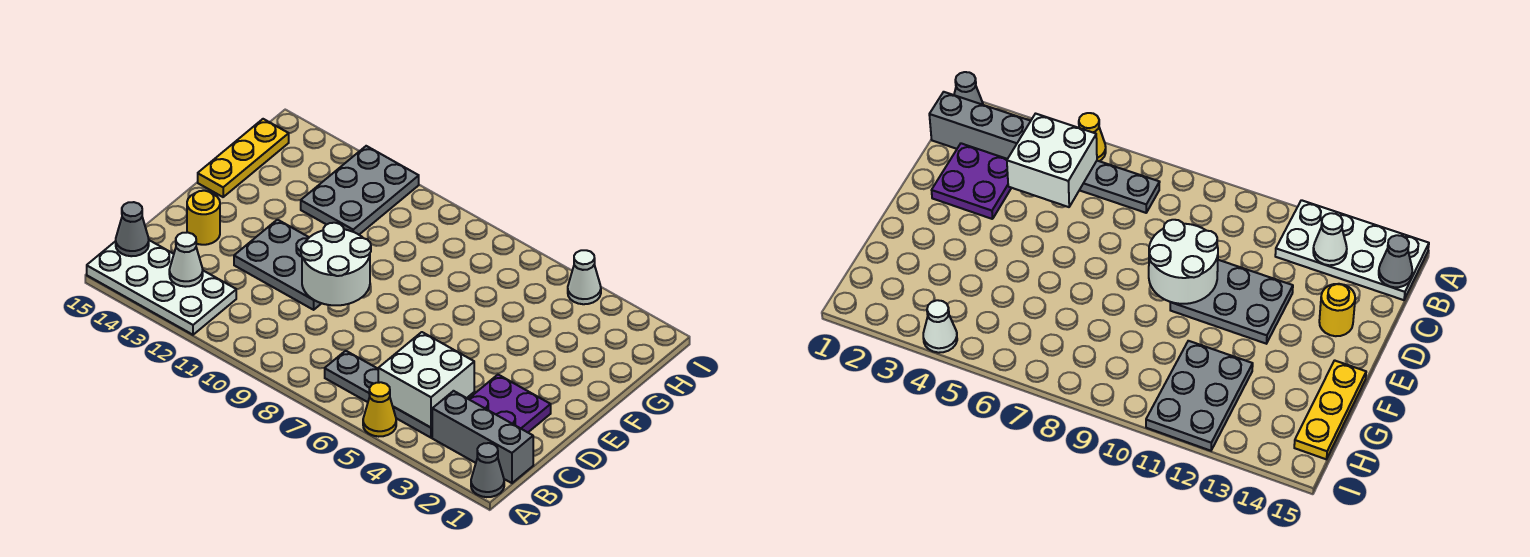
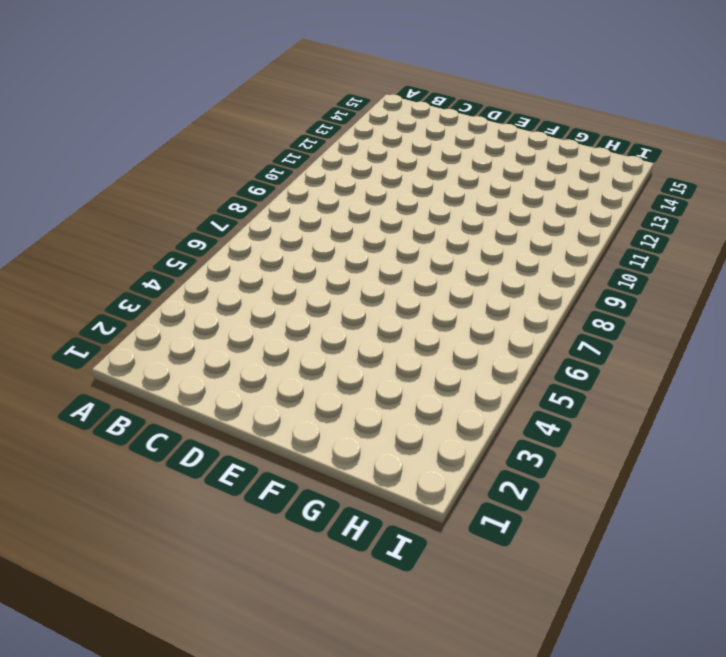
none -> grey 1x1 cone [471,443,504,497]
none -> yellow 1x1 cone [363,382,396,437]
none -> white 2x4 plate [87,240,236,335]

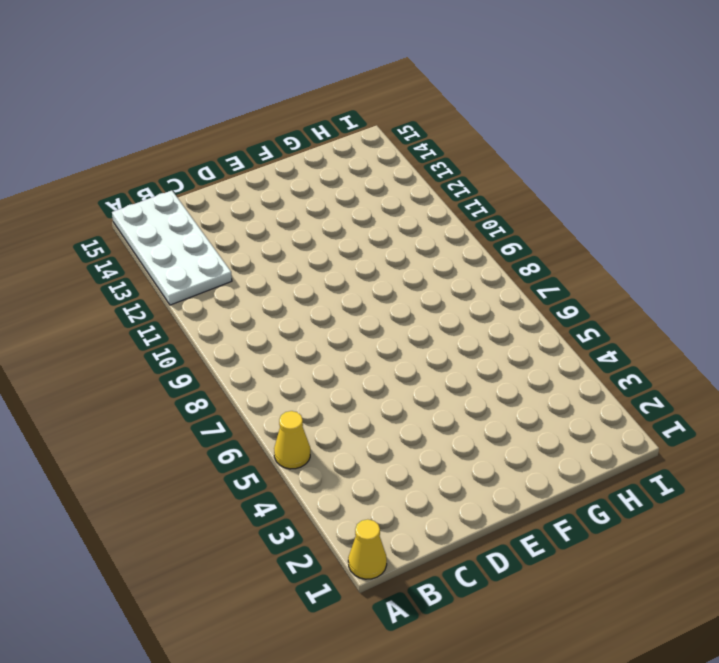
yellow 1x1 cone [348,519,387,579] -> grey 1x1 cone [471,443,504,497]
none -> grey 1x3 brick [432,391,533,483]
none -> grey 1x4 plate [325,351,432,438]
none -> purple 2x2 plate [469,375,551,432]

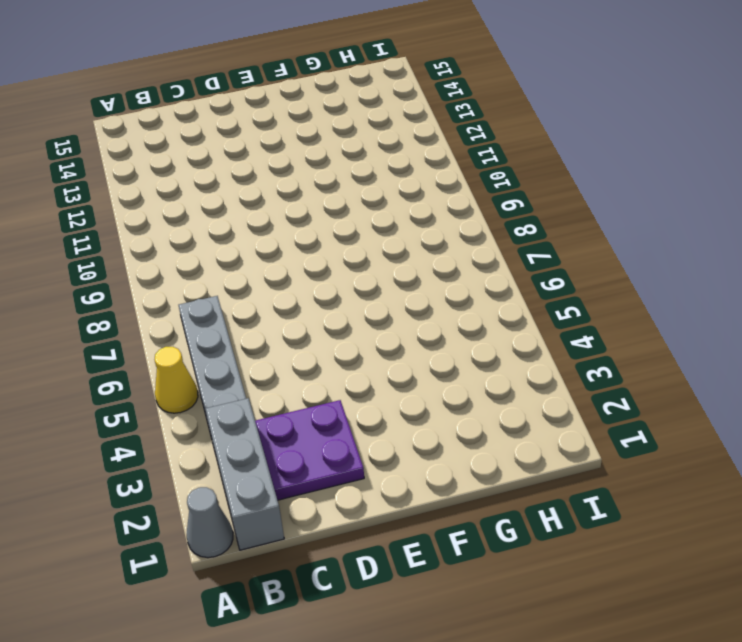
none -> white 2x4 plate [87,240,236,335]
none -> grey 2x3 plate [234,220,322,310]
none -> yellow 1x1 round brick [187,191,220,245]

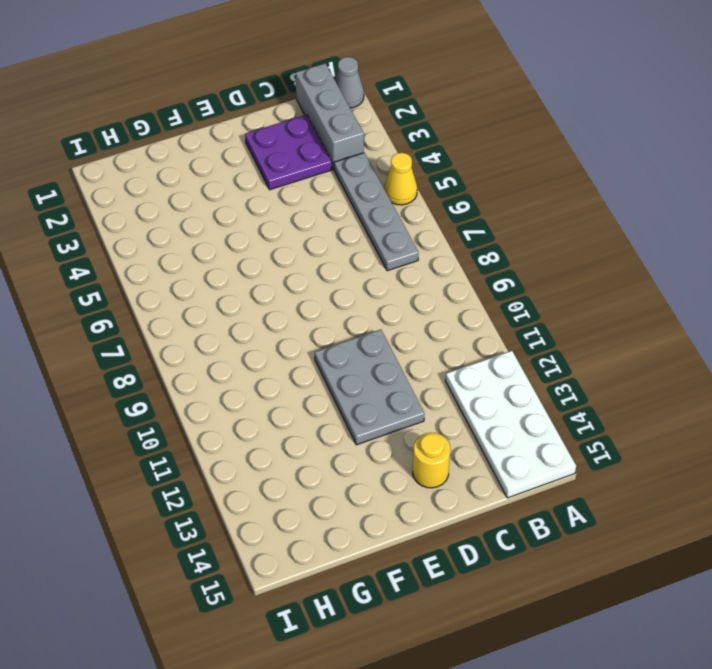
none -> yellow 1x3 plate [198,119,289,197]
none -> grey 2x3 plate [301,146,419,235]
none -> white 1x1 cone [568,250,601,304]

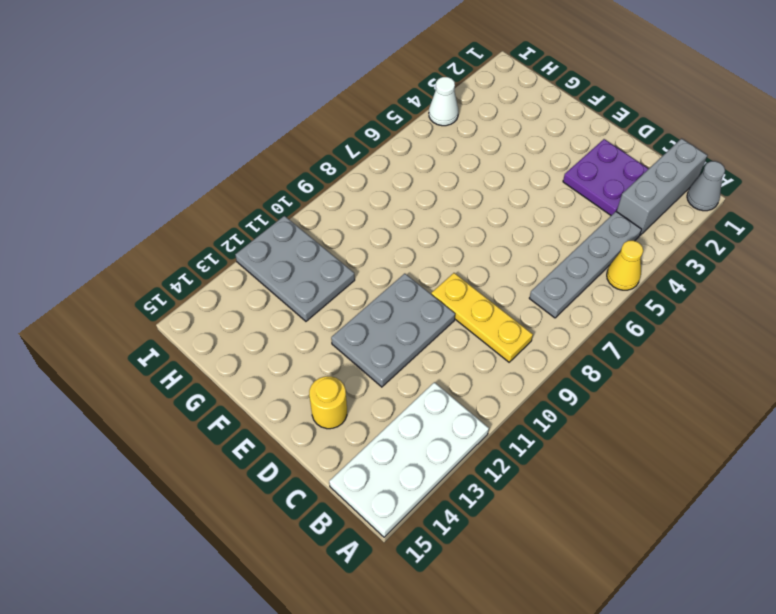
yellow 1x3 plate [431,273,533,362] -> yellow 1x3 plate moved to [198,119,289,197]
none -> white 2x2 brick [378,332,474,428]
none -> white 1x1 cone [169,232,203,287]
none -> grey 1x1 cone [116,202,149,256]

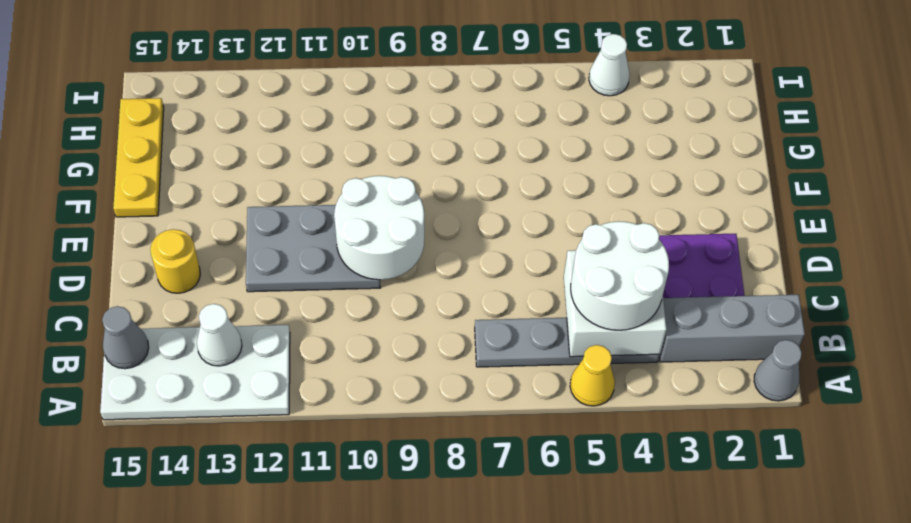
white 2x2 round brick [571,221,669,330] -> none
none -> grey 2x3 plate [301,146,419,235]

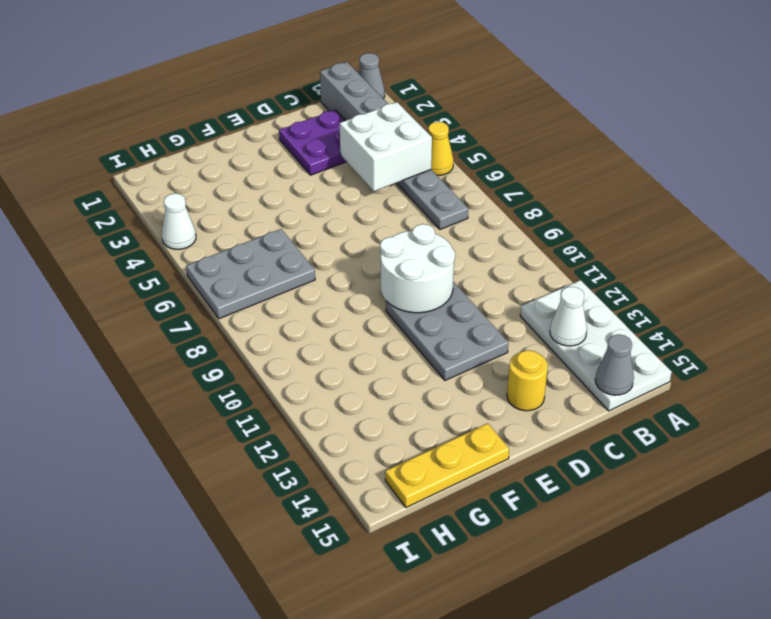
grey 2x3 plate [186,229,315,319] -> grey 2x3 plate moved to [301,146,419,235]

